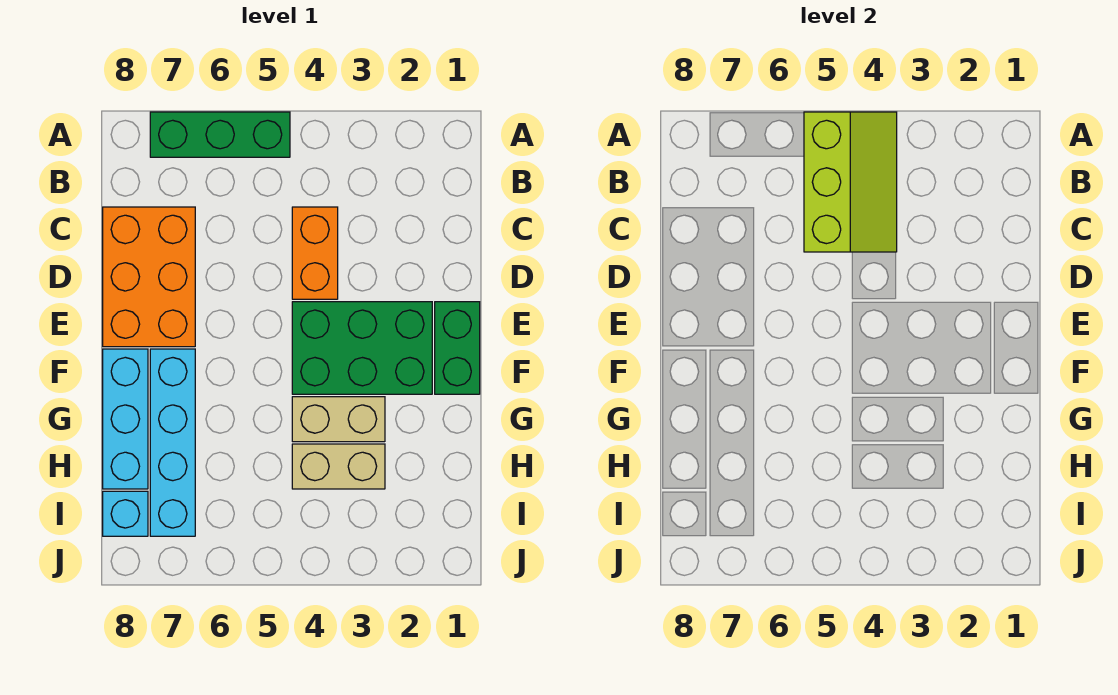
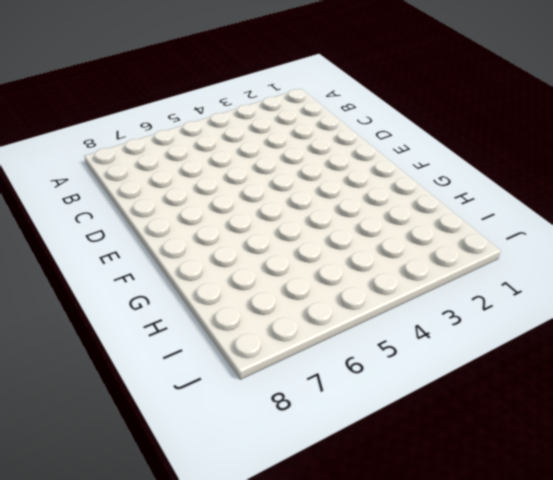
none -> green 1x3 brick [150,112,290,157]
none -> orange 1x2 brick [292,207,338,299]

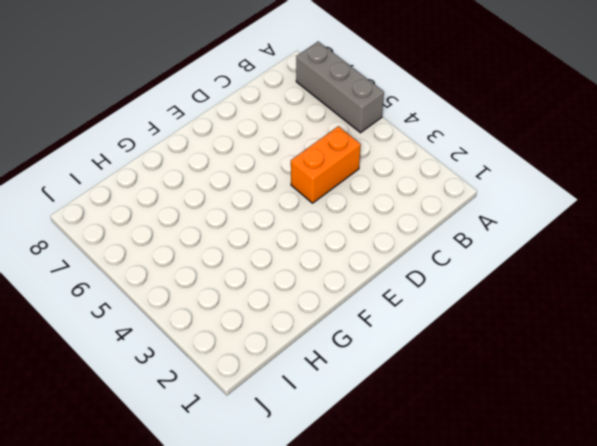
grey 1x3 brick [296,42,384,133] -> green 1x3 brick [150,112,290,157]
none -> orange 2x3 brick [103,207,195,347]
none -> green 1x2 brick [435,302,480,394]

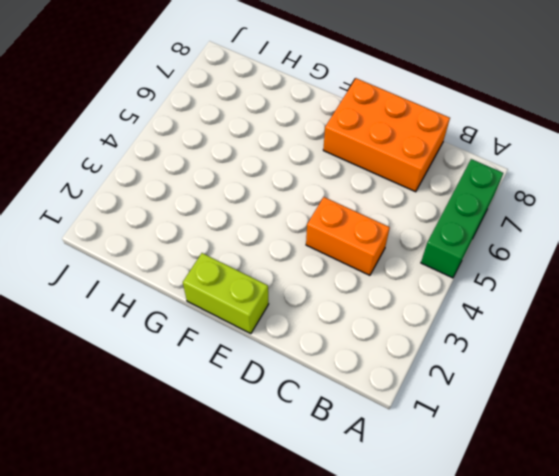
lime 1x2 brick [183,253,269,334] -> green 1x2 brick [435,302,480,394]
none -> green 2x3 brick [292,302,432,394]
none -> cyan 1x4 brick [150,349,195,536]

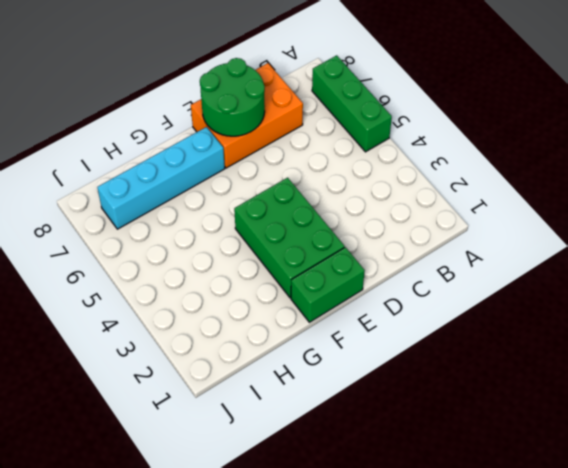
green 2x2 round brick [200,58,265,136] -> none
none -> orange 1x2 brick [292,207,338,299]
none -> cyan 1x3 brick [103,349,148,489]

